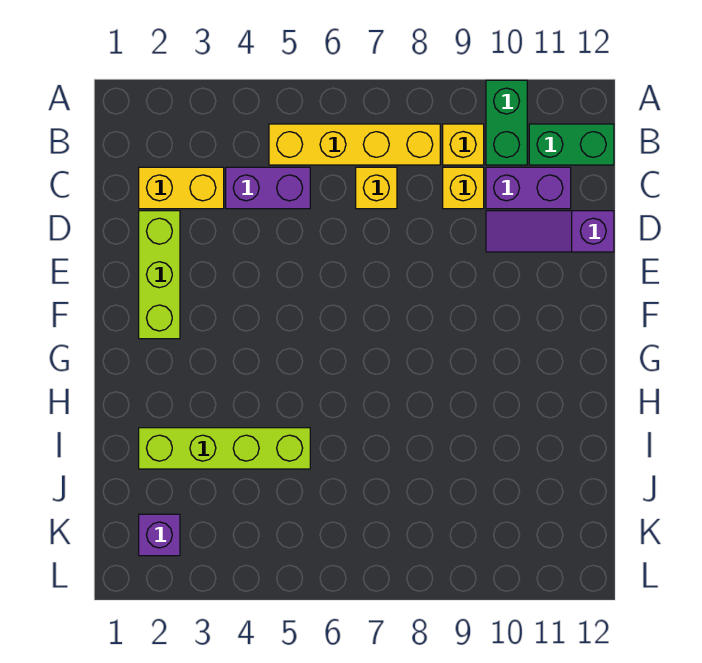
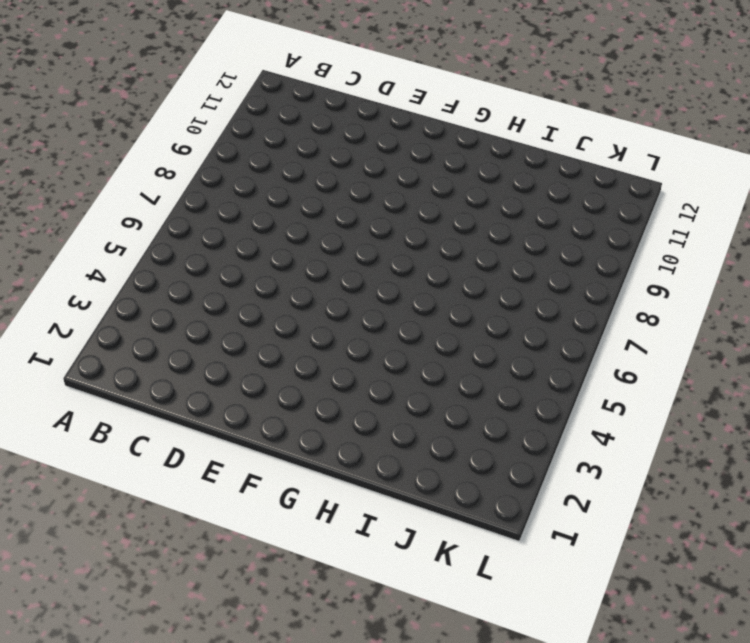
none -> green 1x2 brick [486,80,527,165]
none -> yellow 1x4 brick [269,124,440,165]
none -> yellow 1x1 brick [443,124,484,165]

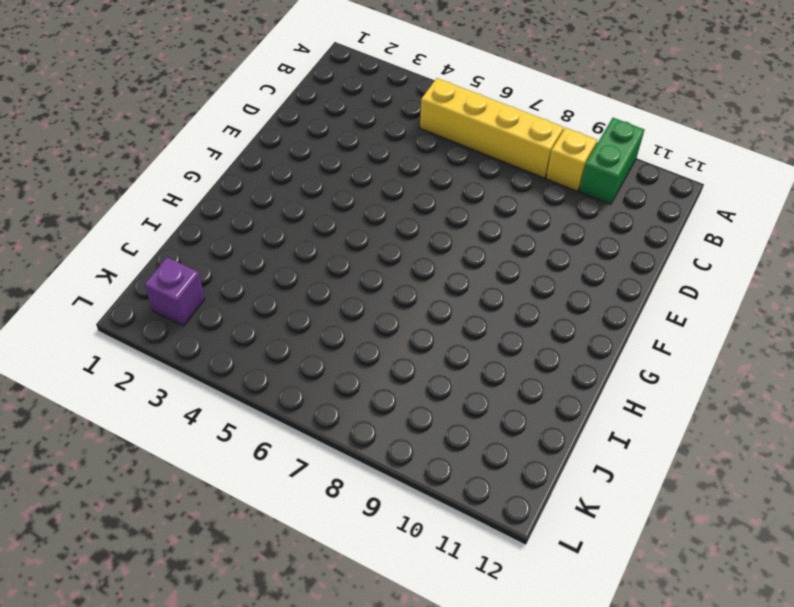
none -> green 1x2 brick [529,124,614,165]
none -> yellow 1x2 brick [139,167,224,209]
none -> purple 1x2 brick [226,167,310,209]

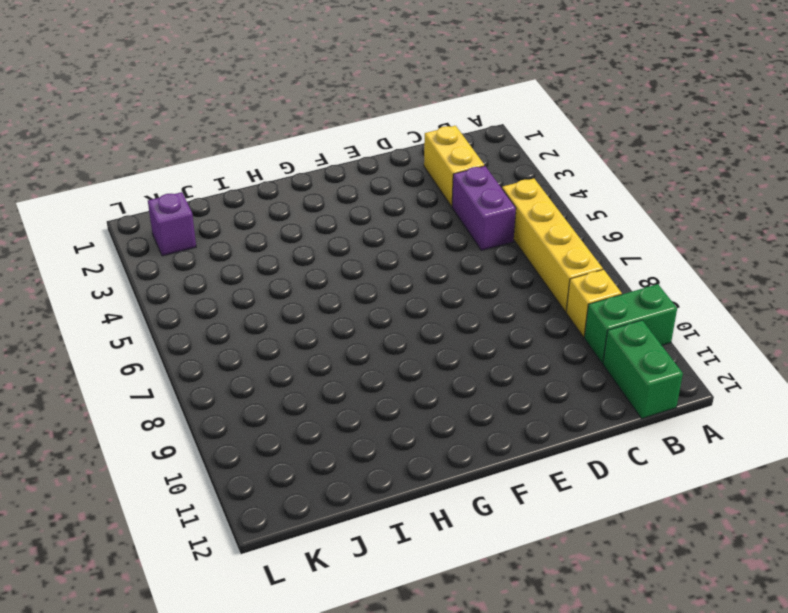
none -> yellow 1x1 brick [356,167,397,209]
none -> yellow 1x1 brick [443,167,484,209]
none -> purple 1x2 brick [486,167,571,209]

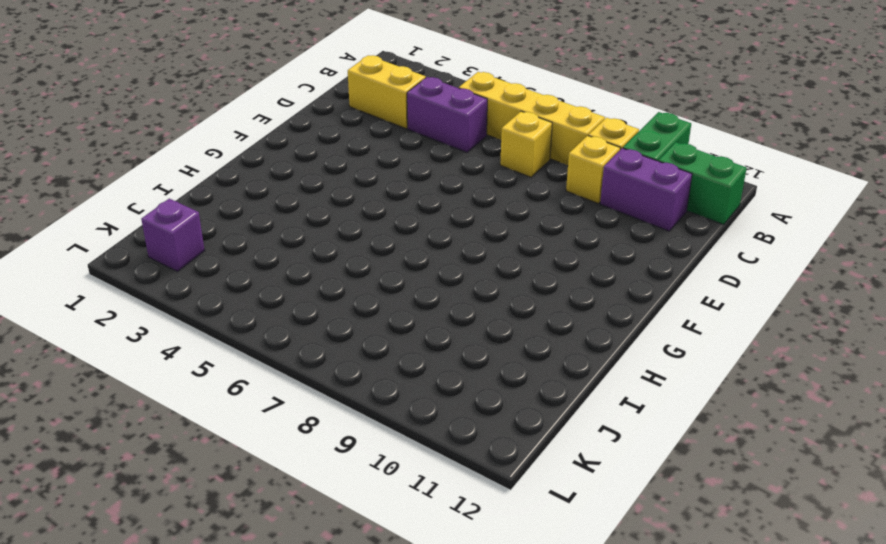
none -> lime 1x3 brick [139,211,180,339]
none -> purple 1x3 slope [486,211,614,252]
none -> lime 1x4 brick [139,428,310,469]

